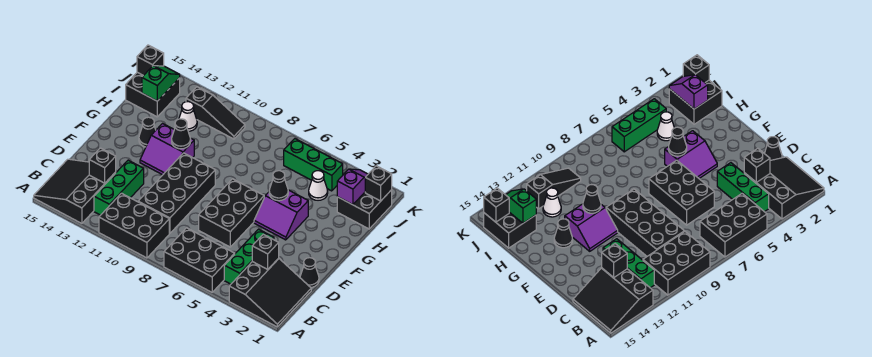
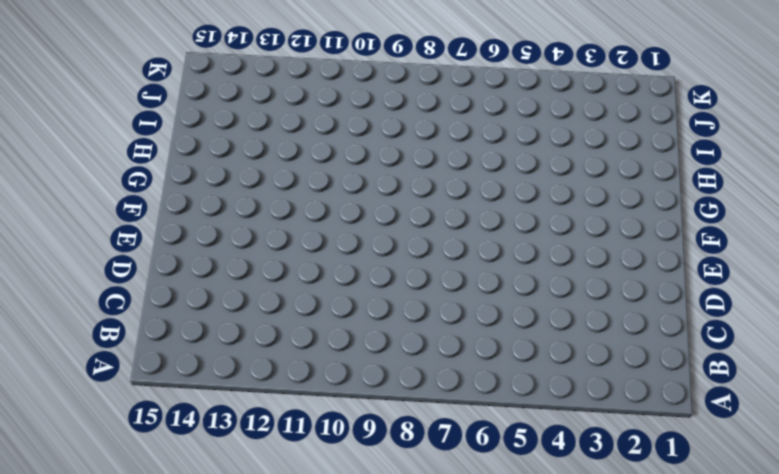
none -> black 3x3 slope [229,258,311,327]
none -> black 2x3 brick [164,228,235,292]
none -> black 2x3 brick [99,193,169,258]

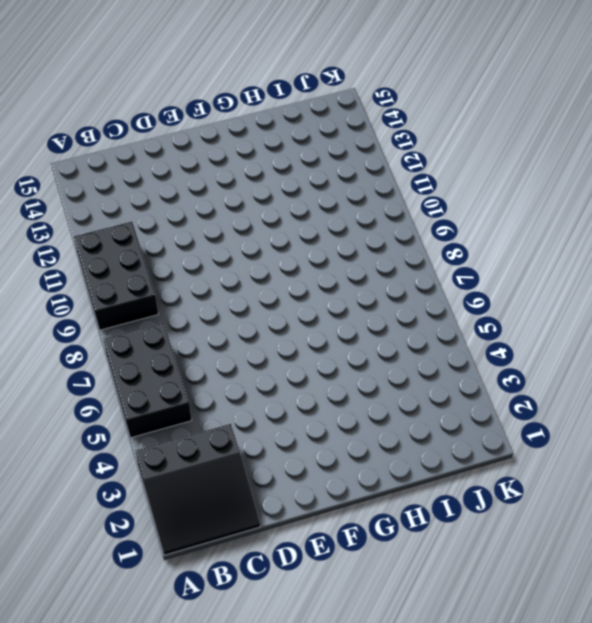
none -> black 3x3 slope [34,159,116,223]
none -> green 1x3 brick [224,229,274,284]
none -> green 1x3 brick [94,160,144,215]

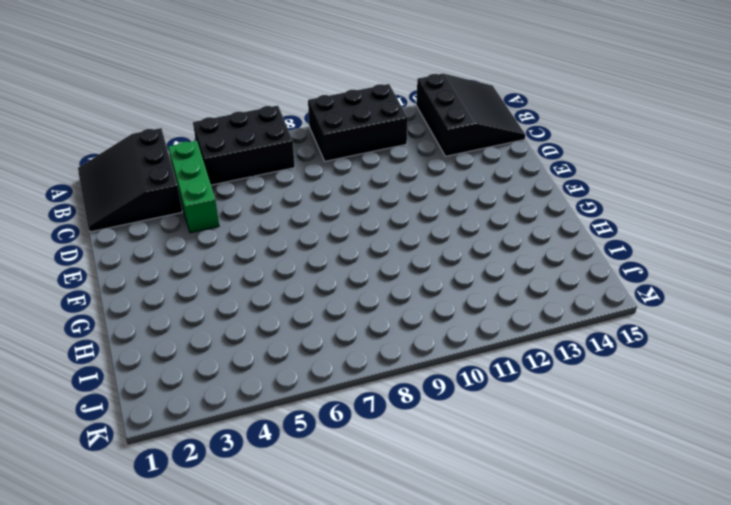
none -> green 1x3 brick [94,160,144,215]
none -> black 2x4 brick [138,153,215,233]
none -> black 1x1 cone [300,258,319,287]

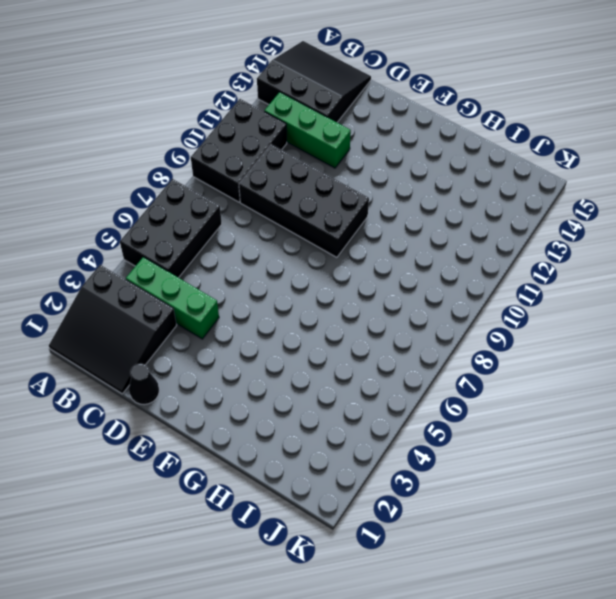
none -> black 2x3 brick [199,179,264,247]
none -> purple 2x2 slope [254,190,308,240]
none -> purple 2x2 slope [140,124,194,175]

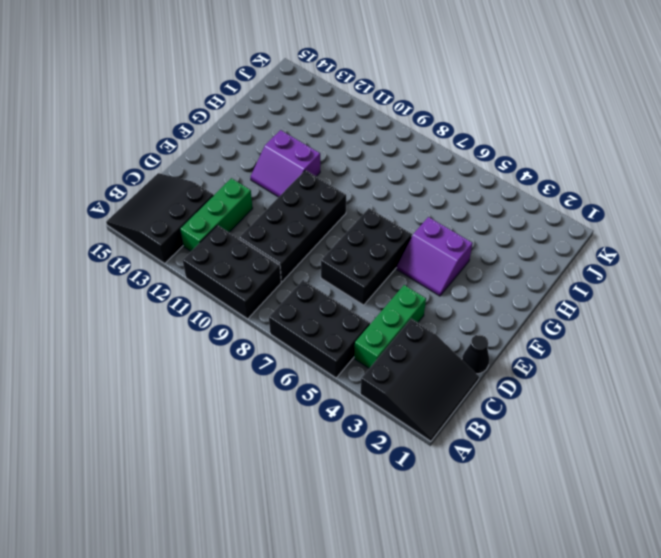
none -> black 1x1 cone [139,117,156,147]
none -> black 2x2 brick [337,190,392,229]
none -> white 1x1 cone [309,171,328,200]

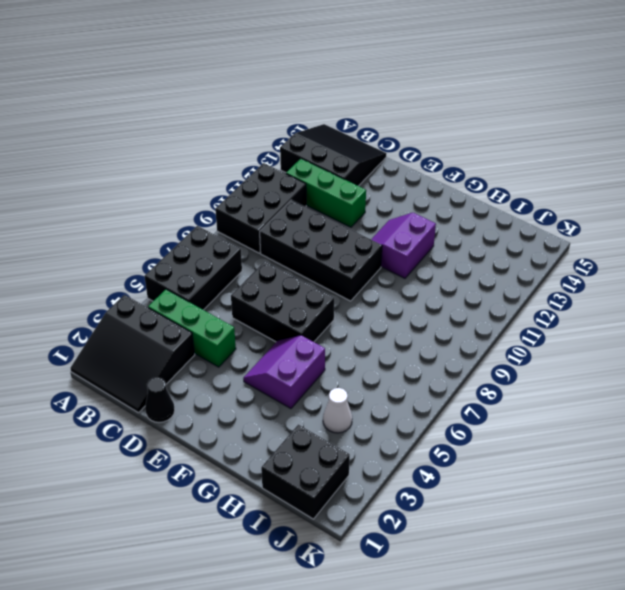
none -> black 1x1 cone [139,117,156,147]
none -> white 1x1 cone [179,102,197,131]
none -> black 2x2 brick [126,72,180,117]

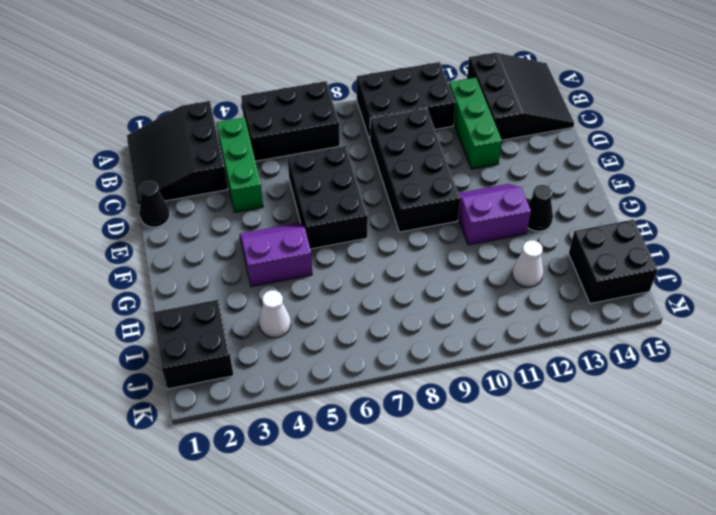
none -> green 1x3 brick [284,139,343,191]
none -> black 1x3 slope [186,87,245,139]
none -> black 1x1 brick [252,234,279,269]

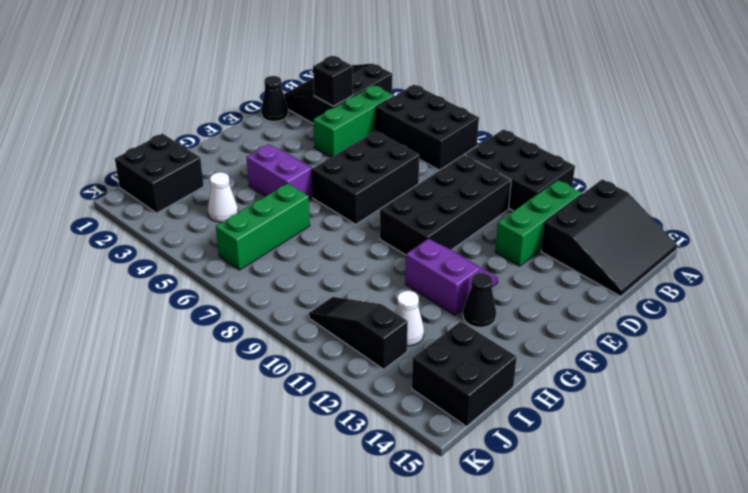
green 1x3 brick [216,183,310,270] -> green 1x3 brick turned to [284,139,343,191]
none -> black 1x1 brick [89,148,116,183]
none -> black 1x1 cone [269,171,288,201]
none -> black 1x1 cone [172,119,191,149]

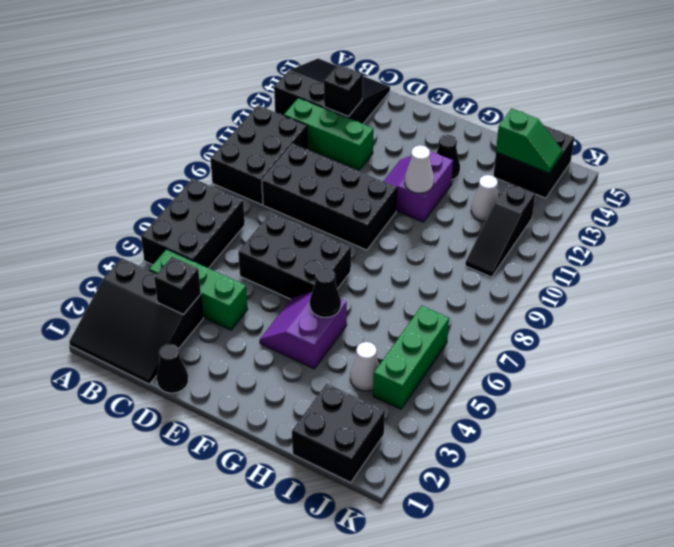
white 1x1 cone [405,145,434,193] -> black 1x1 cone [172,119,191,149]
none -> purple 1x2 slope [337,169,368,205]
none -> black 1x1 brick [365,166,392,201]
none -> black 1x1 brick [137,45,164,76]

